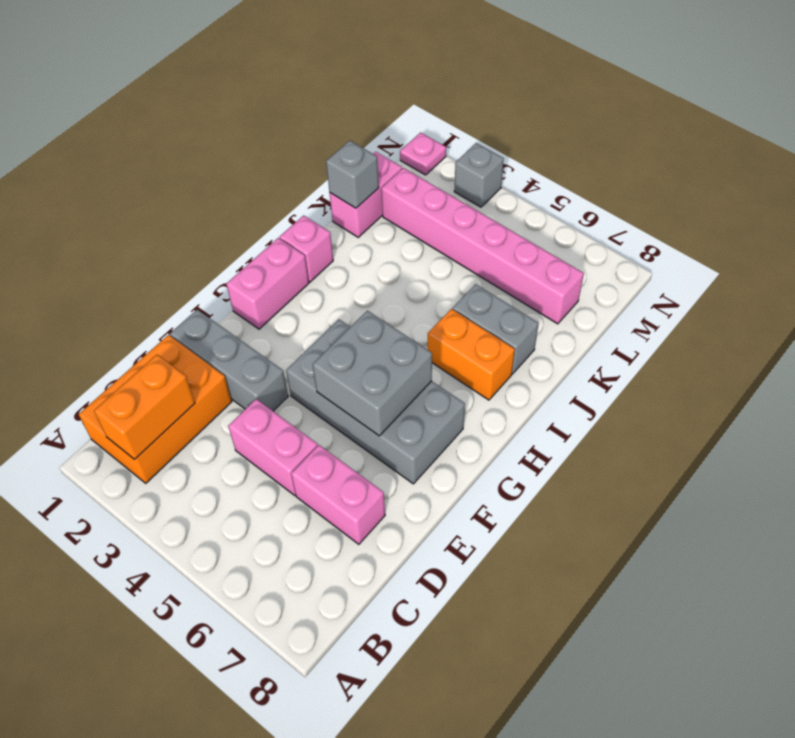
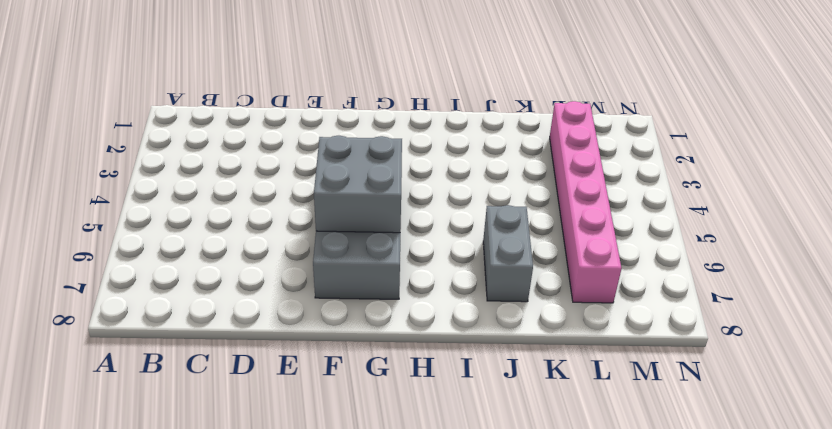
none -> orange 2x3 brick [79,335,232,483]
none -> pink 1x2 brick [228,399,318,495]
none -> pink 1x2 brick [291,445,385,544]

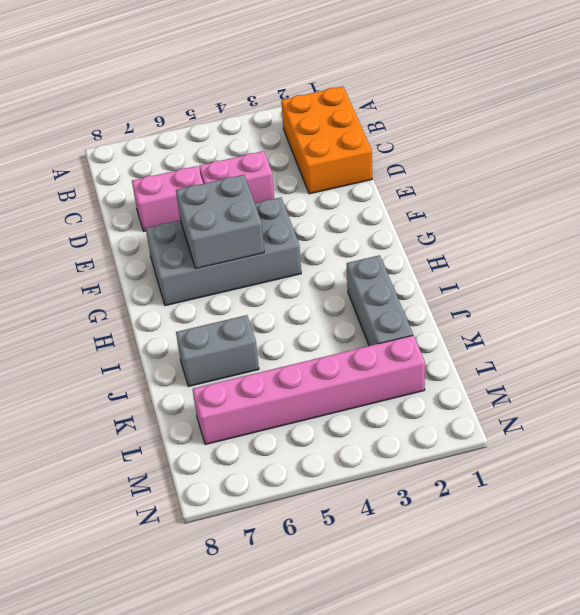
grey 1x3 brick [347,255,413,346] -> grey 1x3 brick turned to [170,310,288,411]
none -> pink 1x2 brick [226,238,309,329]
none -> pink 1x1 brick [280,215,333,282]
none -> orange 1x2 brick [428,309,515,400]

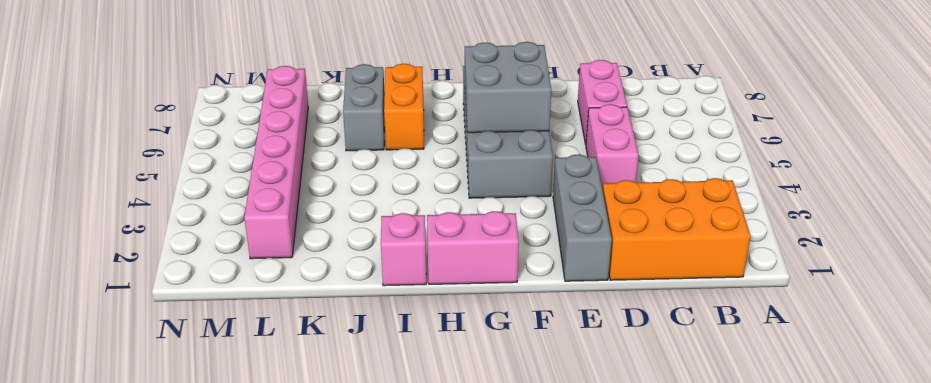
none -> pink 1x2 brick [330,152,402,237]
none -> pink 1x1 plate [400,133,446,175]
none -> grey 1x1 brick [454,143,504,207]

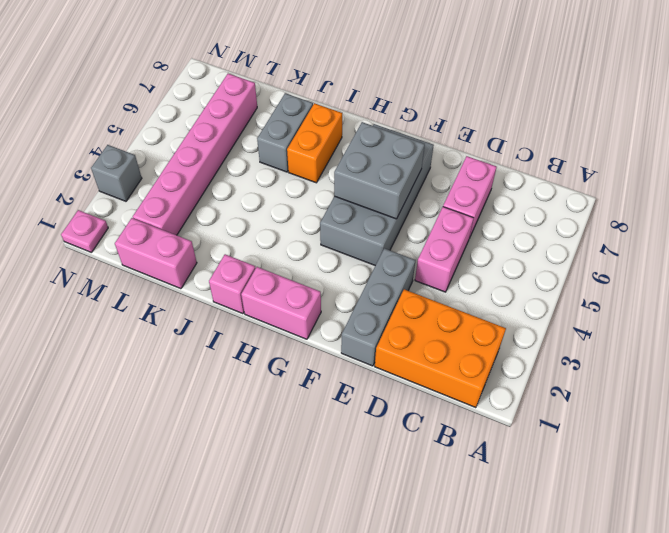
none -> orange 1x2 brick [94,355,195,459]
none -> grey 1x1 brick [326,141,379,208]

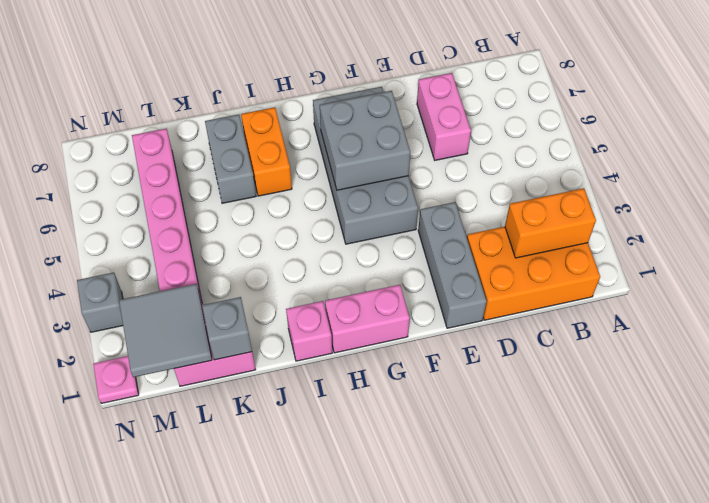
grey 2x2 tile [119,284,212,377] -> none
none -> pink 1x2 brick [228,399,318,495]

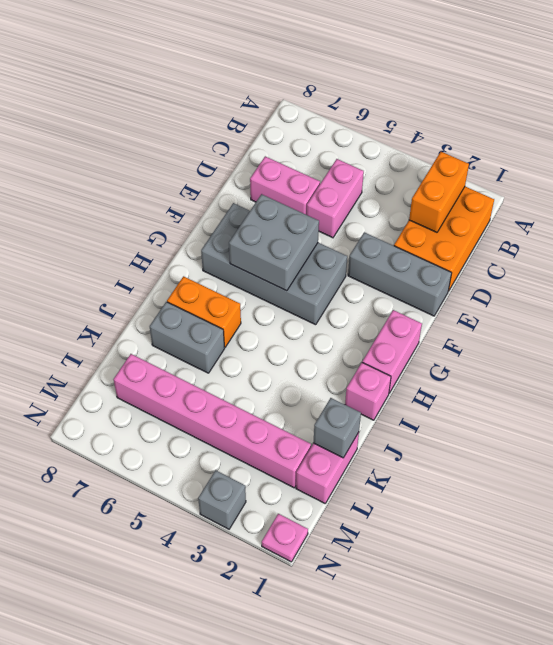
pink 1x2 brick [307,159,364,238] -> pink 1x2 brick turned to [228,399,318,495]

